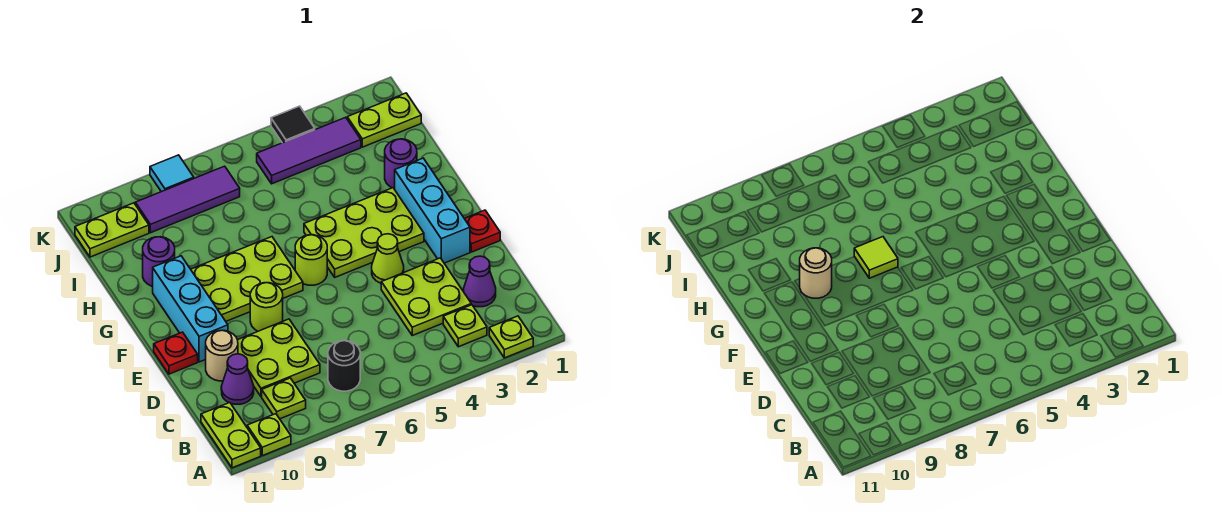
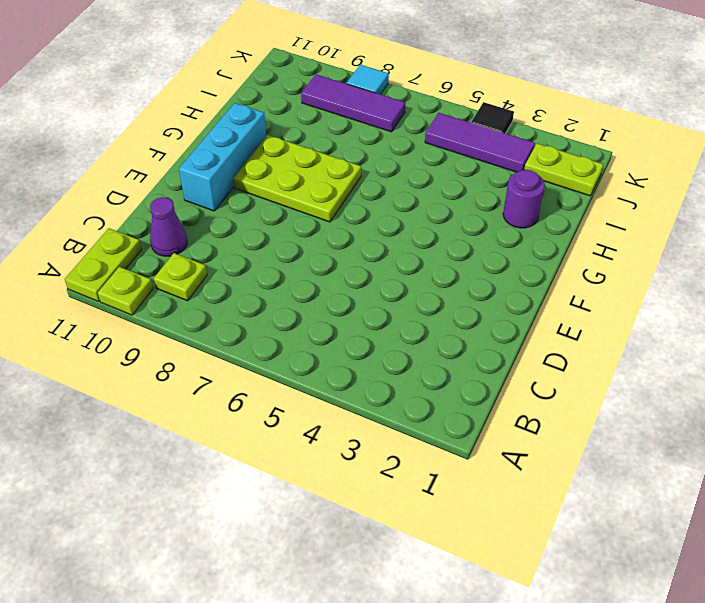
none -> lime 1x1 plate [489,316,533,358]
none -> lime 1x1 plate [443,305,487,347]
none -> black 1x1 round brick [328,341,360,391]
none -> purple 1x1 cone [464,256,496,307]

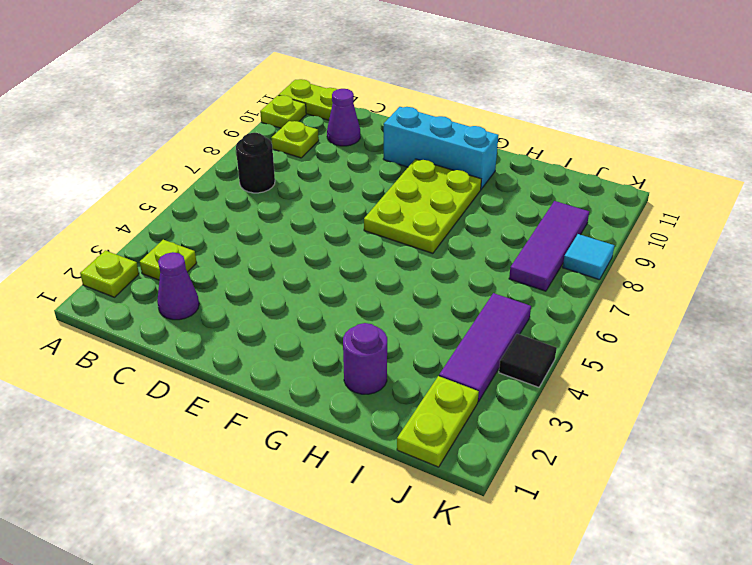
none -> lime 2x2 plate [381,258,471,336]
none -> lime 2x2 plate [238,319,320,397]
none -> tan 1x1 round brick [206,330,238,381]
none -> red 1x1 plate [464,210,500,252]

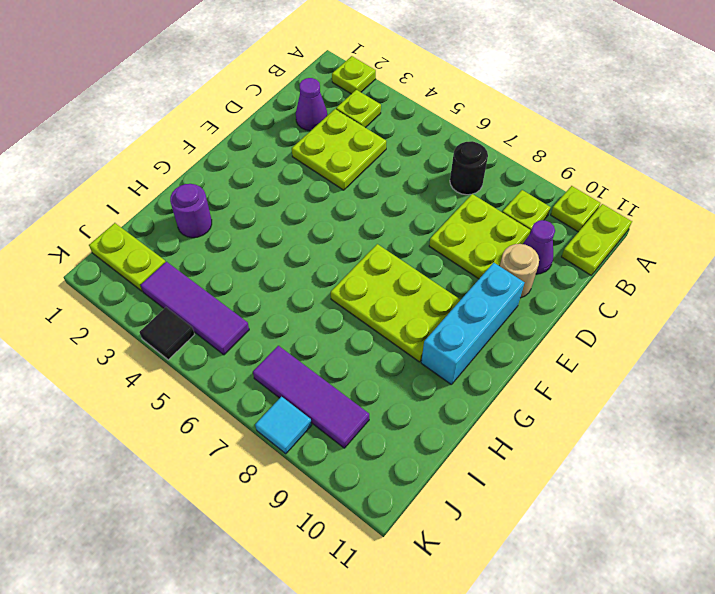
none -> red 1x1 plate [464,210,500,252]
none -> cyan 1x3 brick [395,158,470,263]
none -> lime 1x1 cone [372,234,404,283]
none -> lime 1x1 round brick [250,283,283,331]

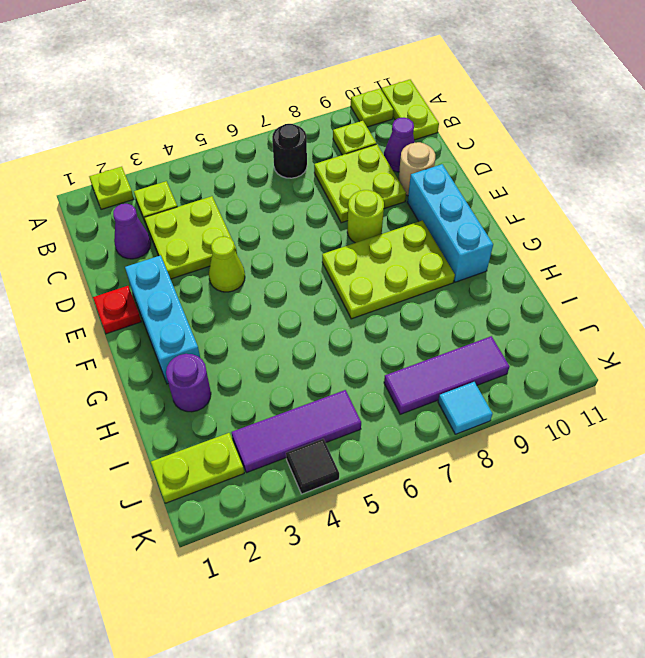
none -> red 1x1 plate [154,332,198,374]
none -> lime 2x3 plate [304,188,424,277]
none -> lime 1x1 round brick [295,235,327,285]
none -> purple 1x1 round brick [143,237,175,286]

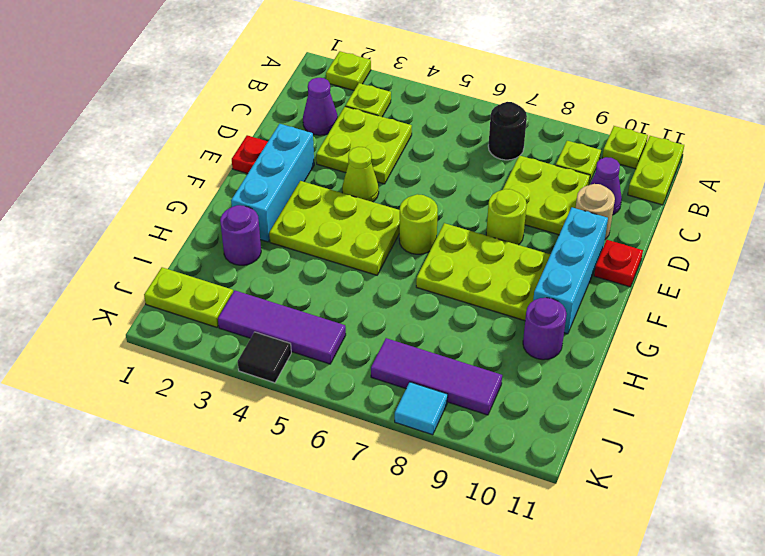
none -> lime 1x2 plate [75,203,149,257]
none -> lime 1x1 tile [854,237,898,278]
none -> tan 1x1 round brick [800,248,832,298]

